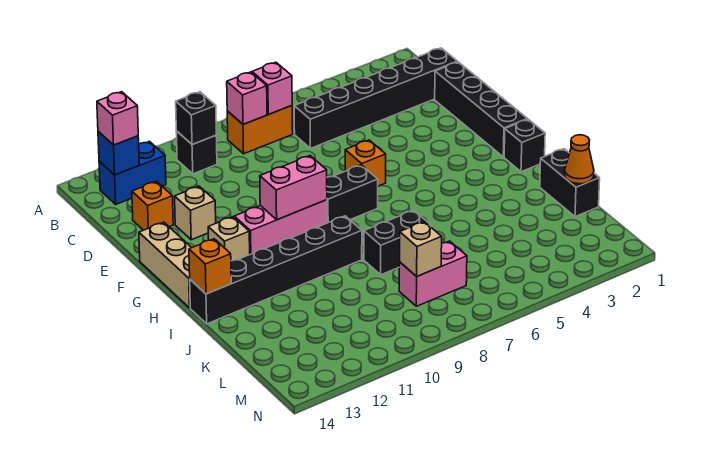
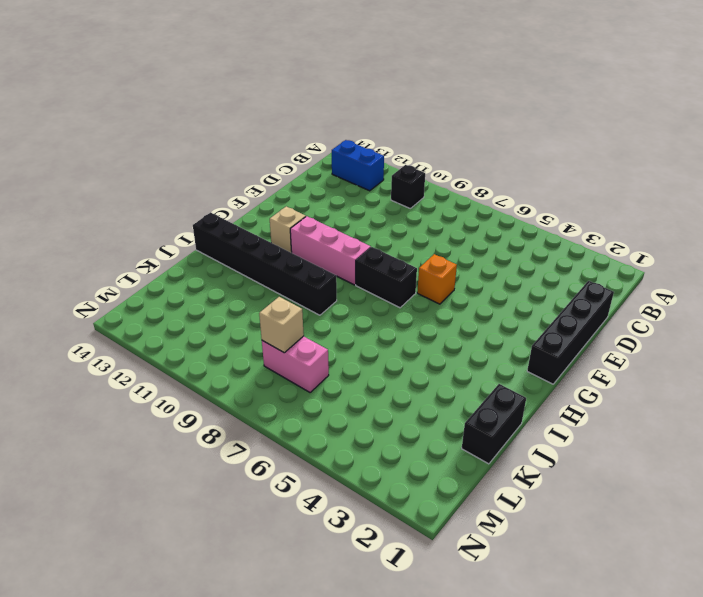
none -> orange 1x2 brick [227,106,293,154]
none -> black 1x6 brick [294,48,457,148]
none -> orange 1x1 brick [132,181,173,230]

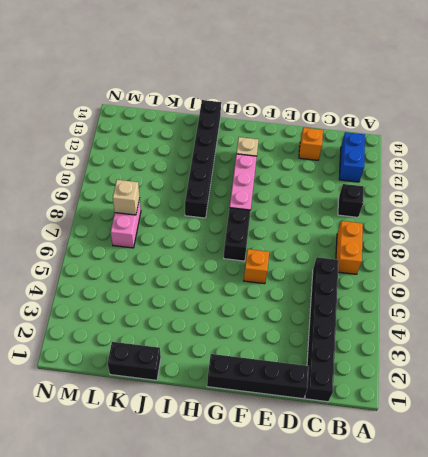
none -> tan 1x1 brick [175,186,216,240]
none -> tan 1x3 brick [139,222,192,308]
none -> black 1x1 brick [504,119,545,172]

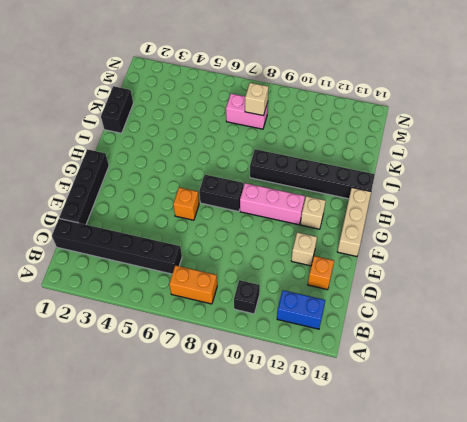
none -> black 1x1 brick [504,119,545,172]
none -> black 1x2 brick [364,210,431,275]
none -> pink 1x1 brick [252,62,292,115]

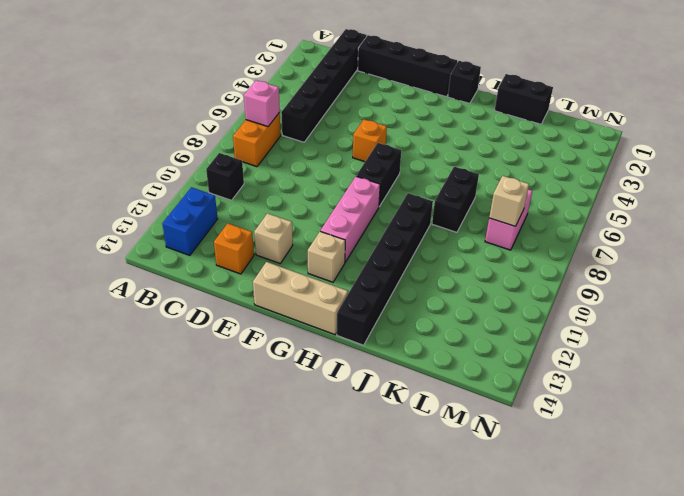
none -> pink 1x1 brick [227,72,267,124]
none -> black 1x1 brick [176,92,216,145]
none -> blue 1x1 brick [98,132,139,175]

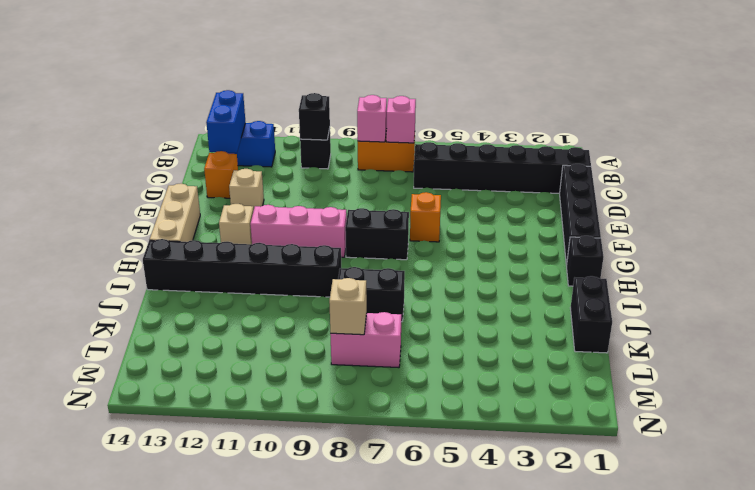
blue 1x2 brick [206,90,246,153] -> blue 1x1 brick [98,132,139,175]
none -> pink 1x2 brick [260,156,327,220]
none -> orange 1x1 brick [189,239,231,294]
none -> orange 1x1 cone [565,135,594,184]

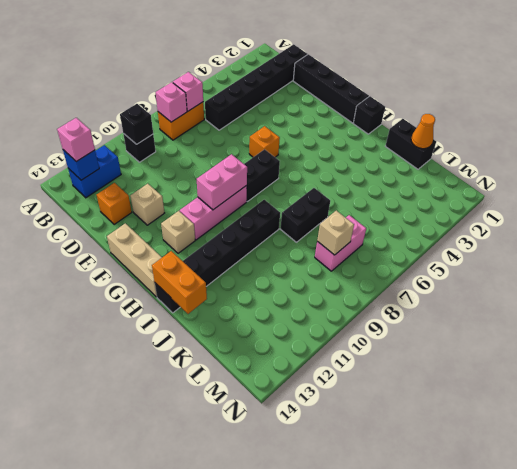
orange 1x2 brick [152,251,207,314] -> orange 1x1 brick [189,239,231,294]

